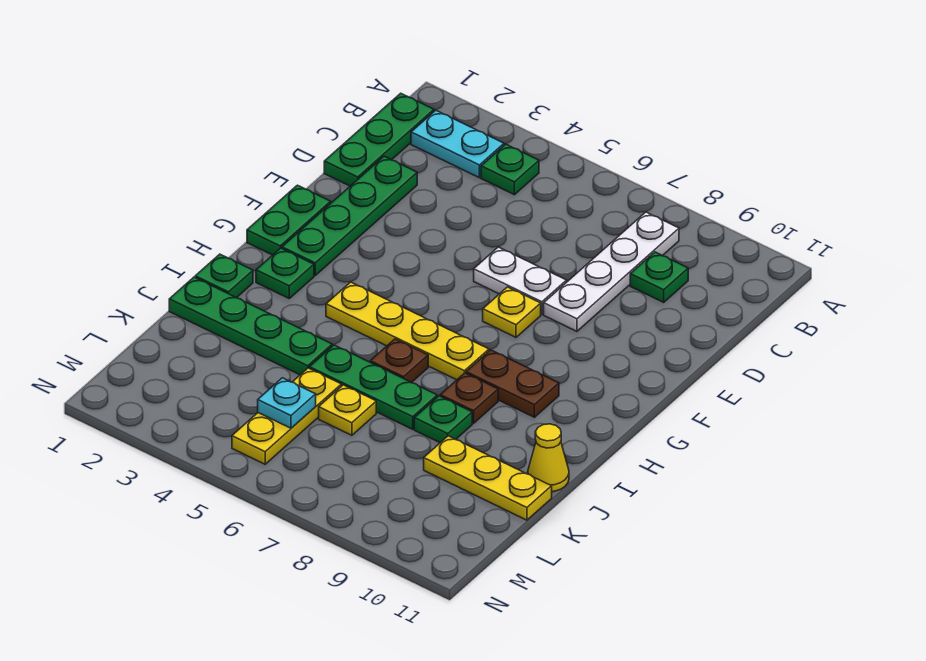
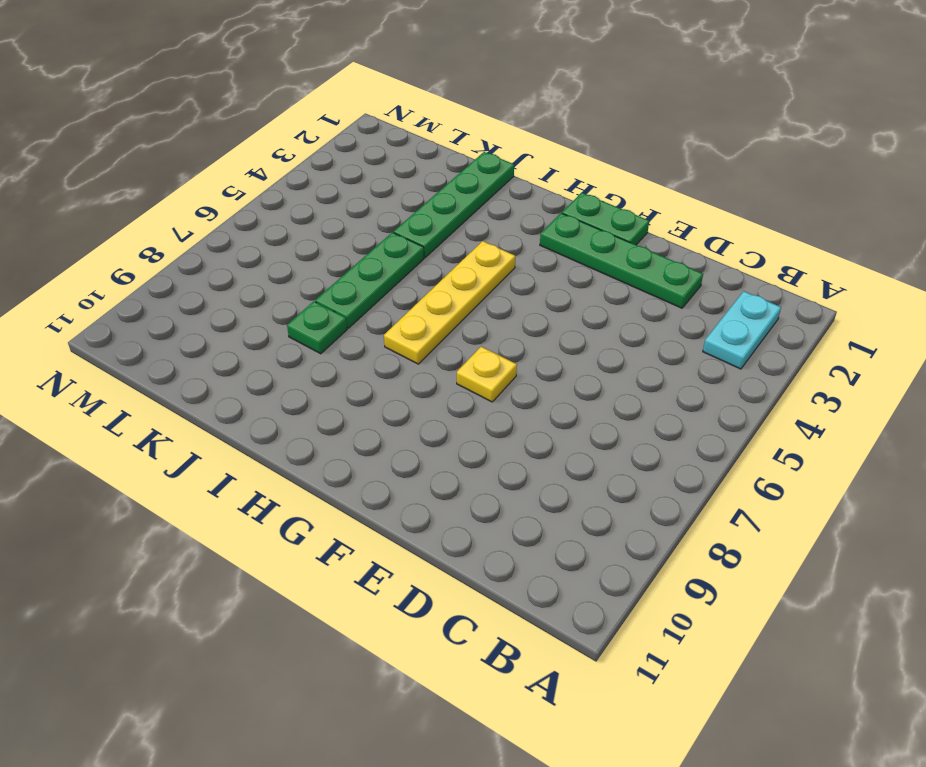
none -> green 1x3 plate [324,93,434,186]
none -> green 1x1 plate [481,144,539,195]
none -> white 1x4 plate [544,212,679,331]

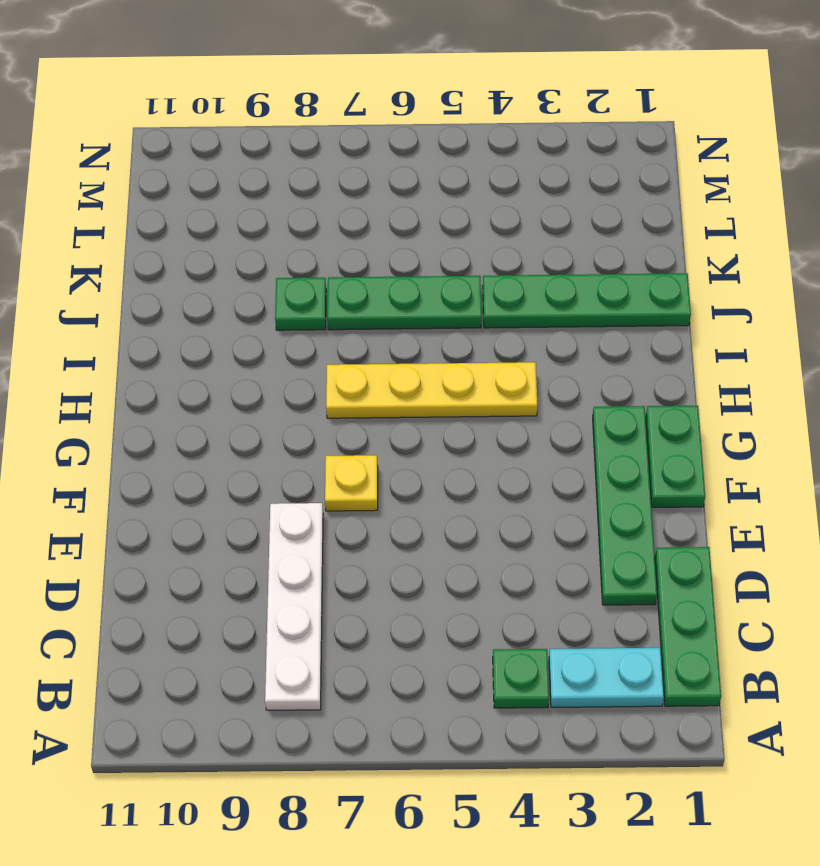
none -> green 1x1 plate [630,252,688,302]
none -> white 1x2 plate [474,247,567,314]
none -> green 1x1 plate [256,248,314,298]

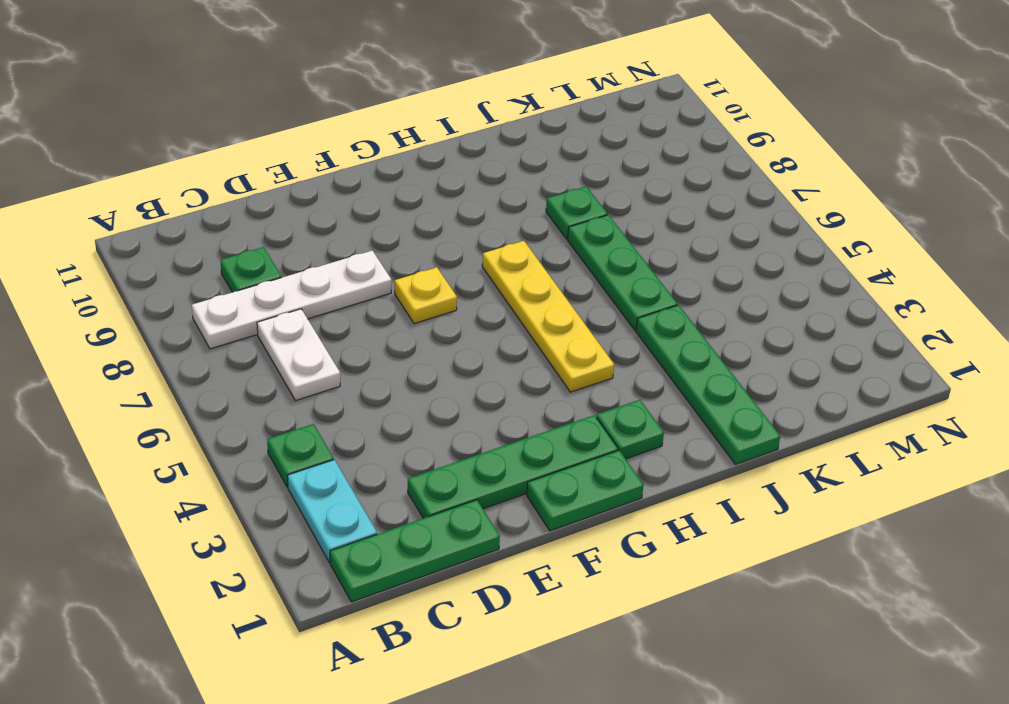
white 1x2 plate [257,309,340,401] -> white 1x2 plate moved to [474,247,567,314]
none -> brown 1x2 plate [466,350,559,417]
none -> green 1x1 plate [195,254,253,298]
none -> brown 1x1 plate [370,339,428,382]

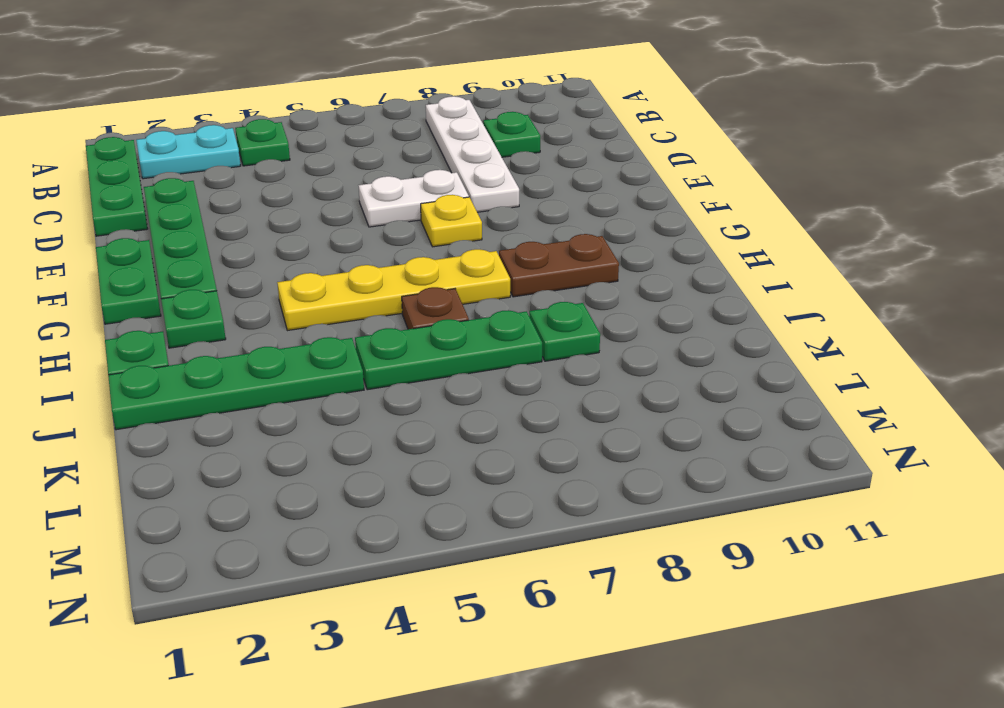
none -> brown 1x1 plate [440,373,498,423]
none -> yellow 1x1 cone [528,424,569,492]
none -> yellow 1x3 plate [232,368,341,464]

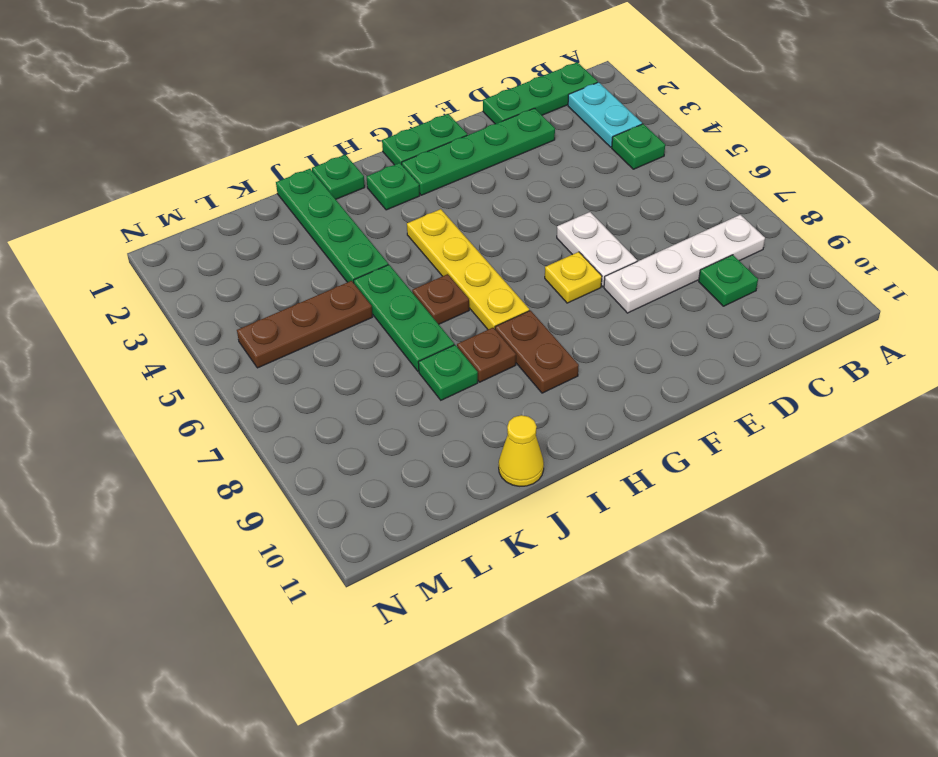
brown 1x3 plate [237,281,373,368] -> yellow 1x3 plate [232,368,341,464]
none -> yellow 1x1 plate [319,385,376,435]
none -> yellow 1x3 plate [424,436,552,520]
none -> cyan 1x1 plate [258,378,316,428]

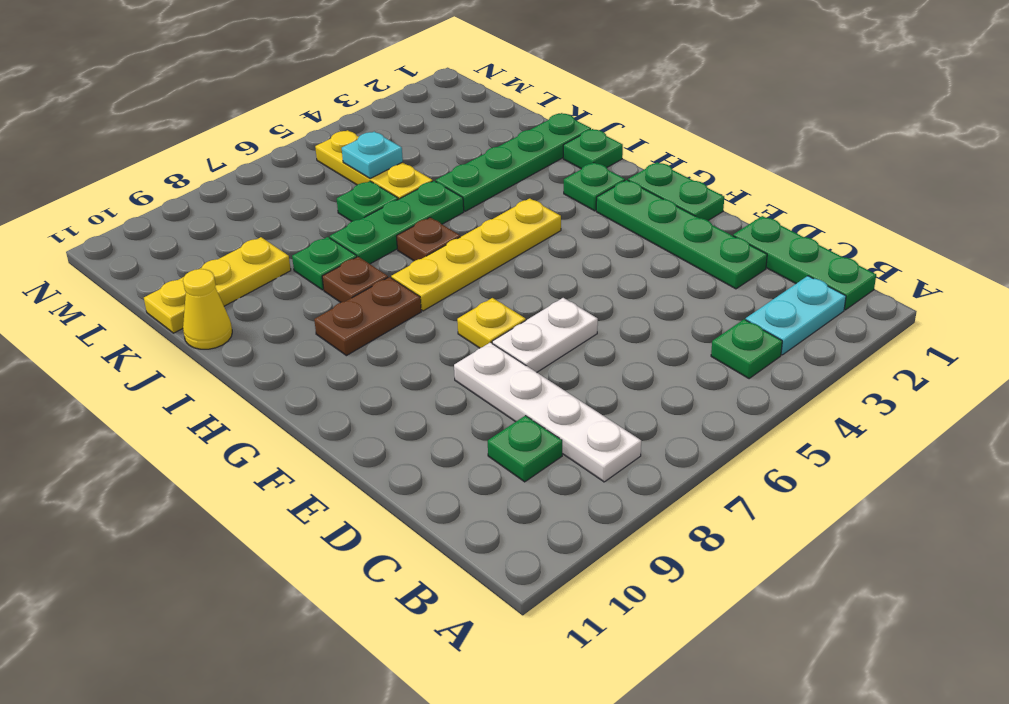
green 1x1 plate [337,181,398,222] -> yellow 1x1 plate [319,385,376,435]

